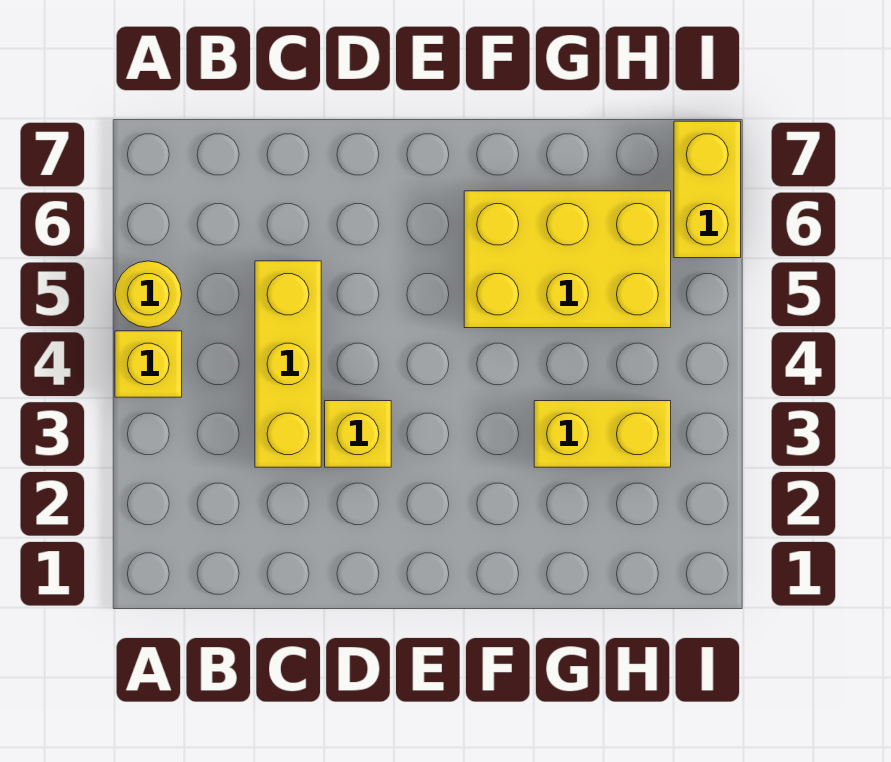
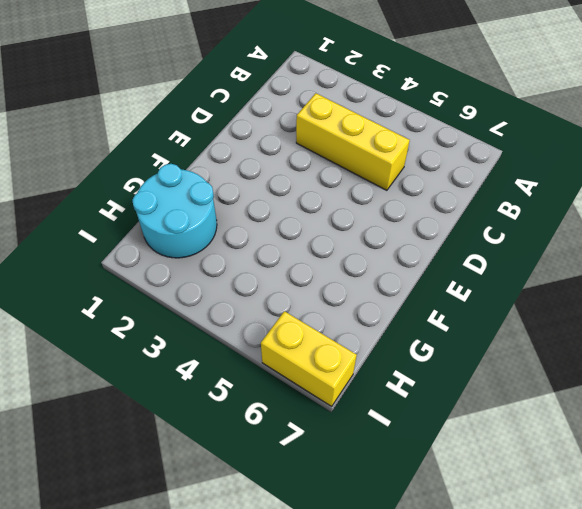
cyan 2x2 round brick [133,164,217,258] -> none
none -> yellow 1x1 brick [115,331,182,397]
none -> yellow 1x1 round brick [115,261,182,327]

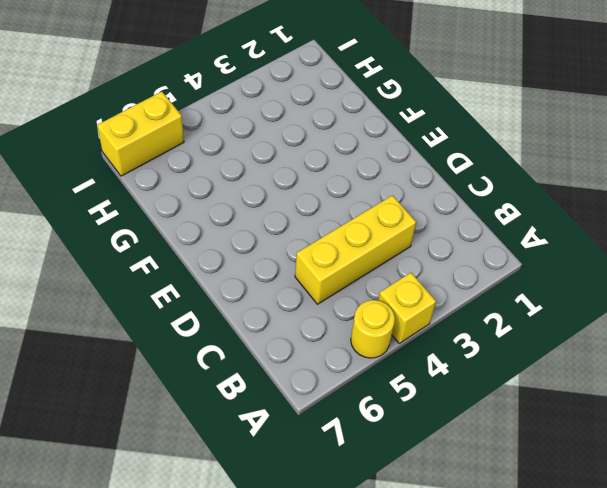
none -> yellow 1x1 brick [325,401,391,467]
none -> yellow 2x3 brick [464,191,671,328]

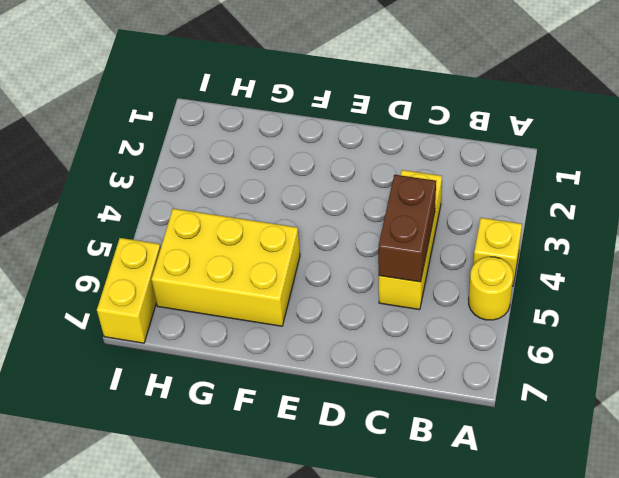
brown 1x2 brick [378,175,436,282] -> none
none -> yellow 1x1 brick [325,401,391,467]
none -> yellow 1x2 brick [534,401,671,467]

